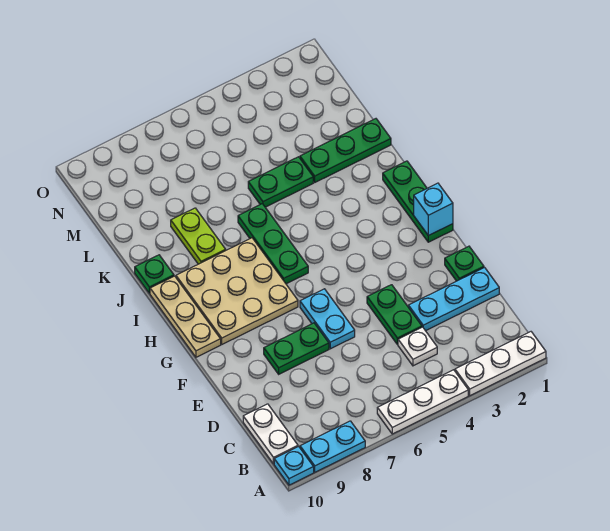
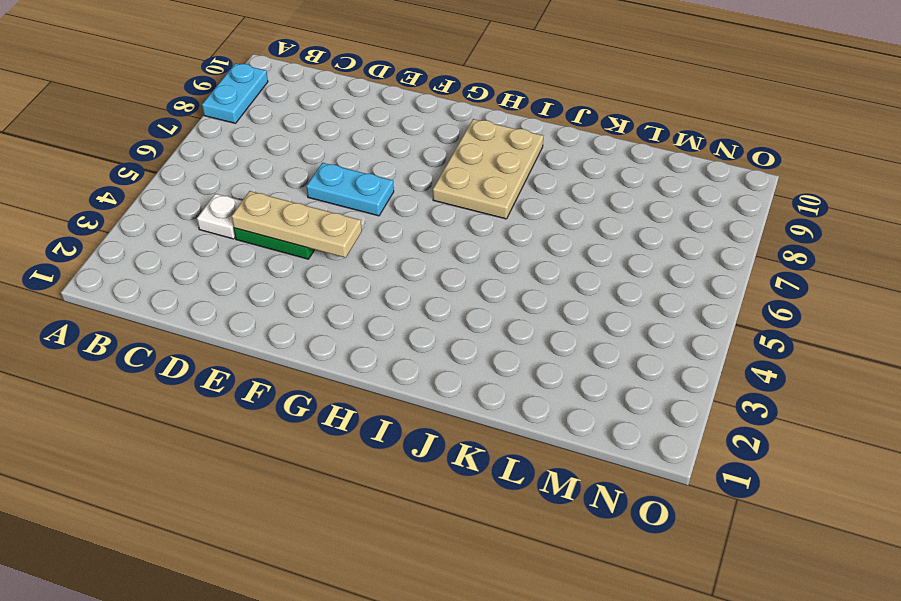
tan 1x3 plate [232,191,362,258] -> tan 1x3 plate moved to [150,276,221,357]
tan 2x3 plate [433,119,543,219] -> tan 3x3 plate [176,238,298,344]
none -> white 1x3 plate [455,332,546,396]
none -> white 1x3 plate [377,370,468,434]
none -> cyan 1x1 plate [274,447,314,485]

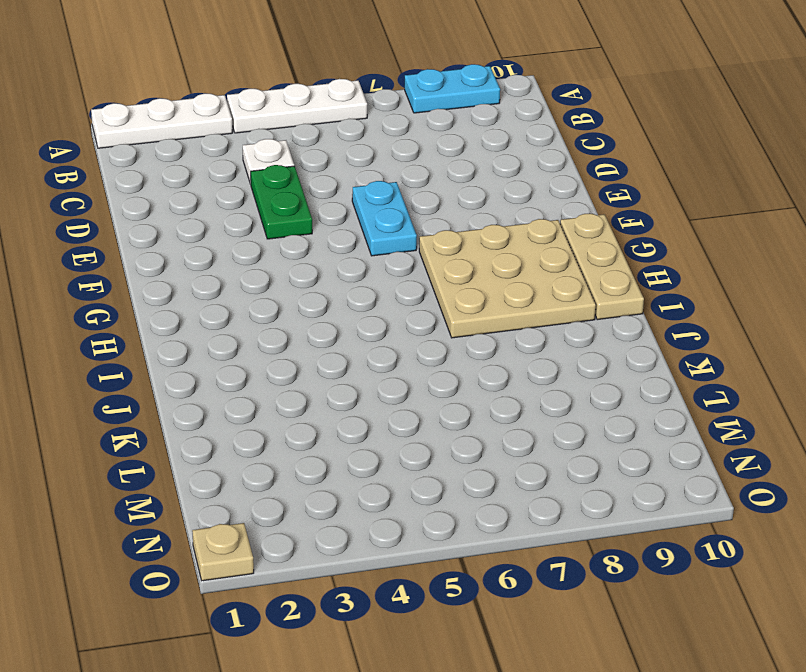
tan 1x1 plate [192,523,254,581] -> none
none -> cyan 1x1 plate [274,447,314,485]
none -> white 1x2 plate [243,404,298,464]
none -> cyan 1x3 plate [408,268,499,331]

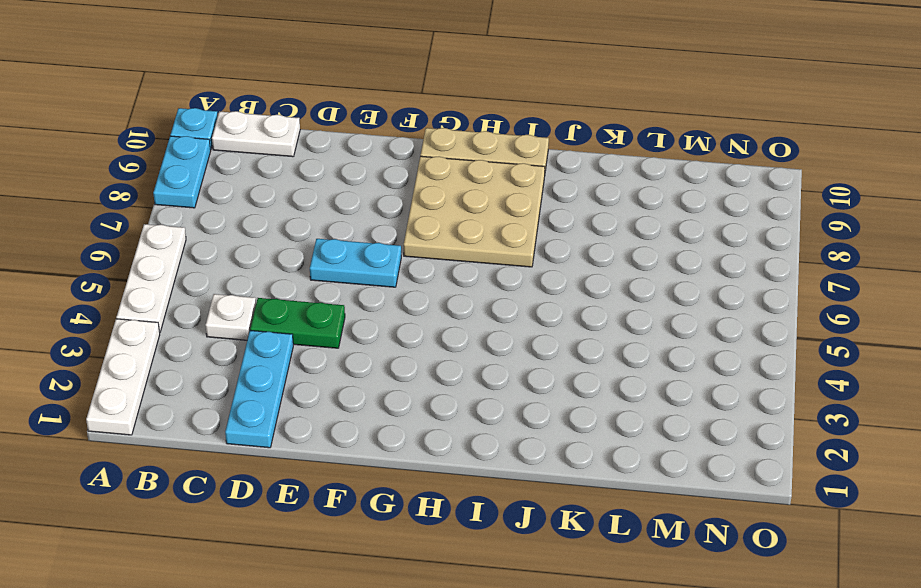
none -> green 1x1 plate [445,246,484,281]
none -> green 1x2 plate [264,323,329,374]
none -> green 1x3 plate [383,161,453,242]

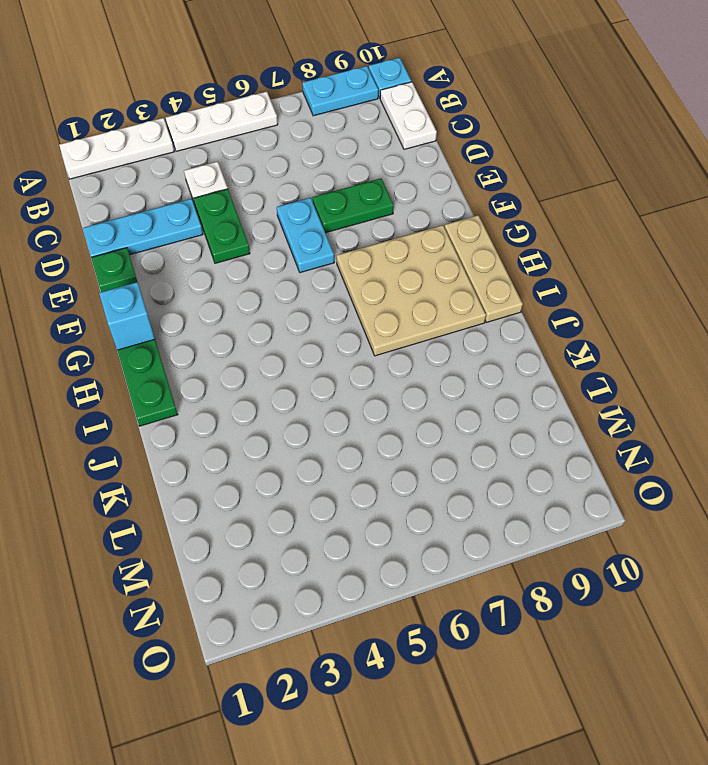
none -> green 1x3 plate [238,204,308,284]
none -> lime 1x2 plate [171,208,226,264]
none -> green 1x1 plate [135,255,174,293]

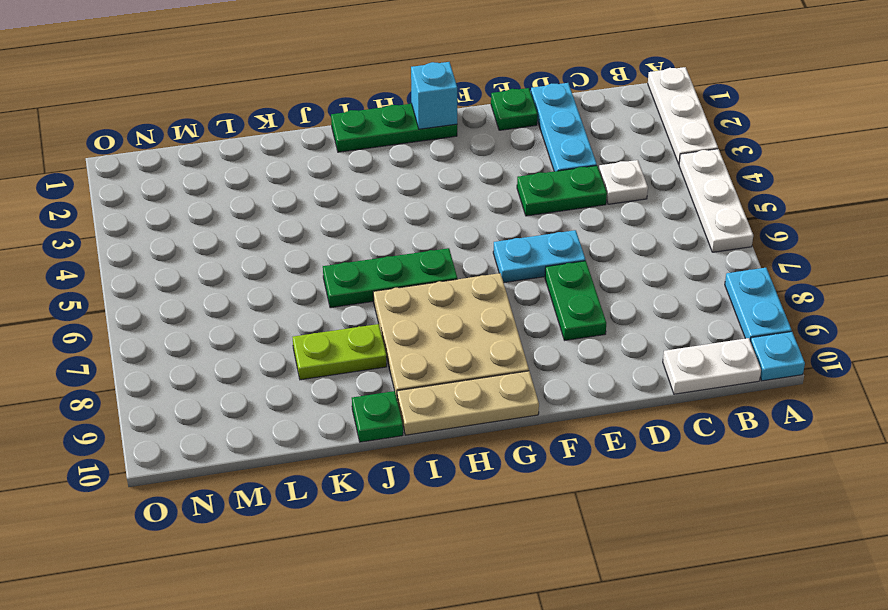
none -> green 1x3 plate [300,119,391,182]
none -> green 1x2 plate [248,157,313,207]

